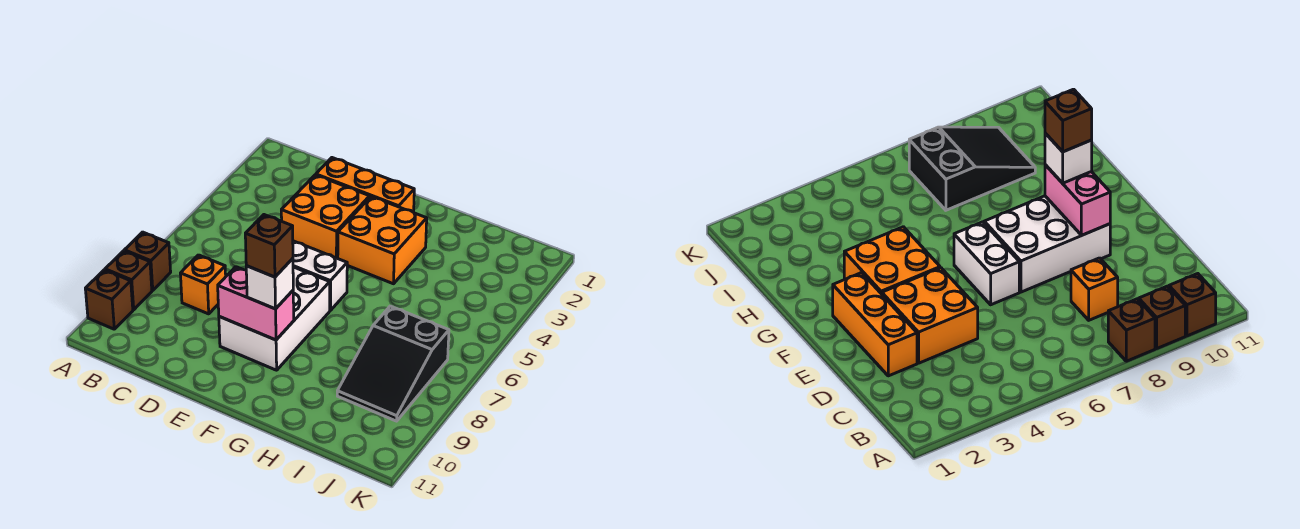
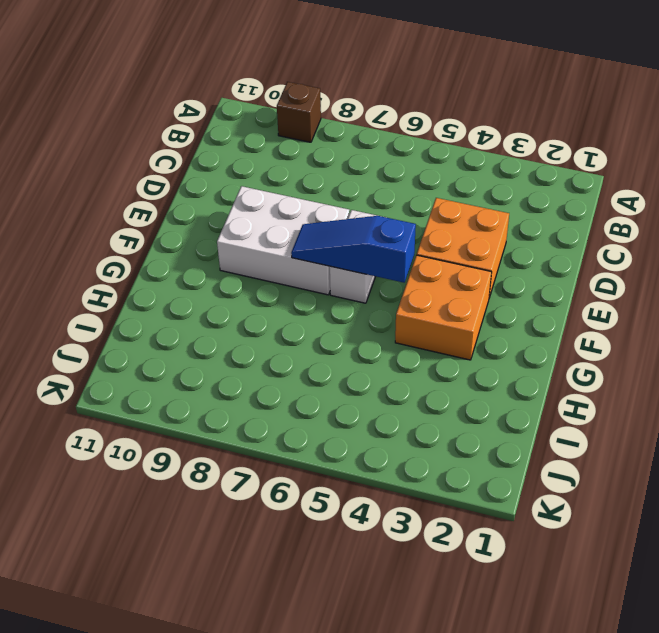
blue 1x3 slope [291,216,416,283] -> none
none -> brown 1x1 brick [125,232,171,290]
none -> brown 1x1 brick [85,270,133,329]
none -> orange 1x1 brick [180,255,226,314]

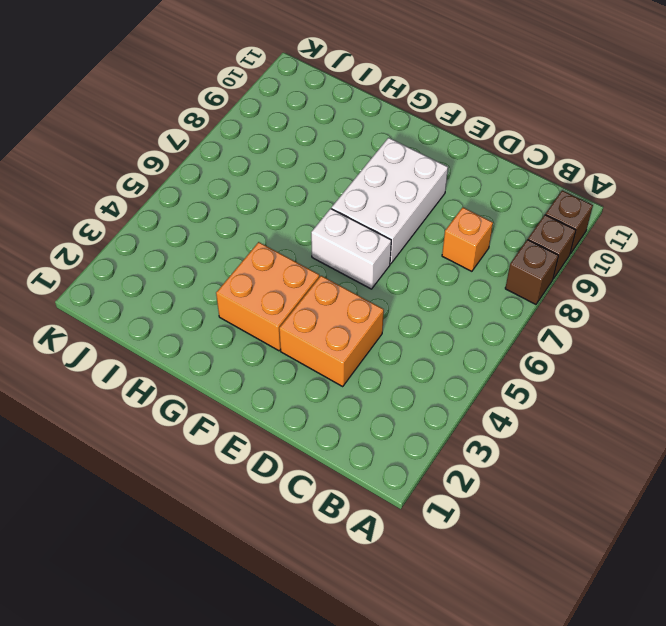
none -> orange 1x3 brick [316,158,414,212]
none -> black 2x3 slope [337,306,449,421]
none -> pink 1x2 brick [218,267,294,340]

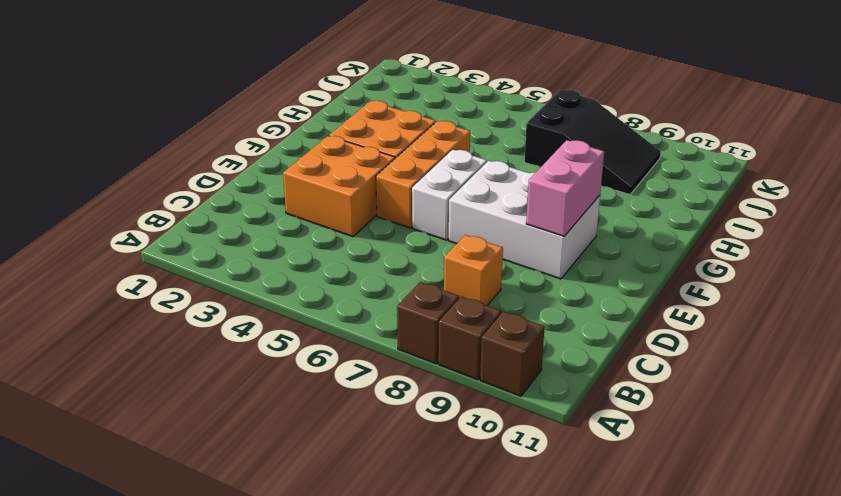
orange 1x3 brick [376,121,470,228] -> orange 1x3 brick moved to [316,158,414,212]
none -> white 1x1 brick [246,258,293,309]
none -> brown 1x1 brick [245,215,293,277]

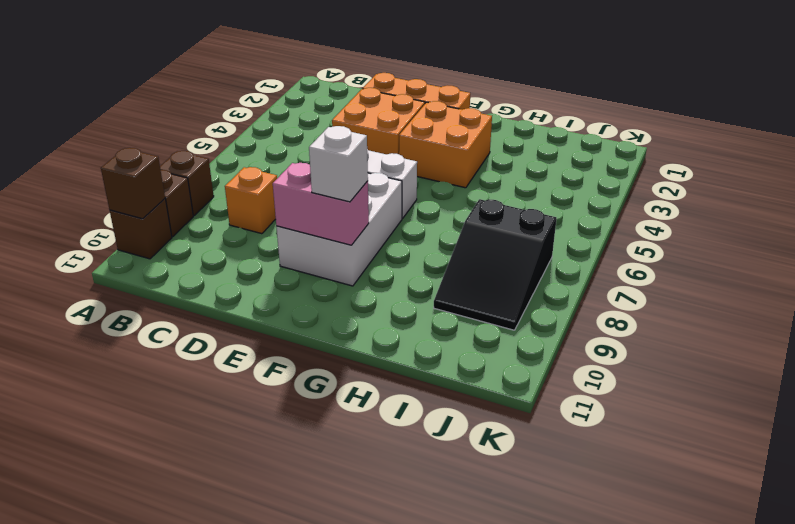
brown 1x1 brick [101,148,165,219] -> brown 1x1 brick moved to [245,215,293,277]

